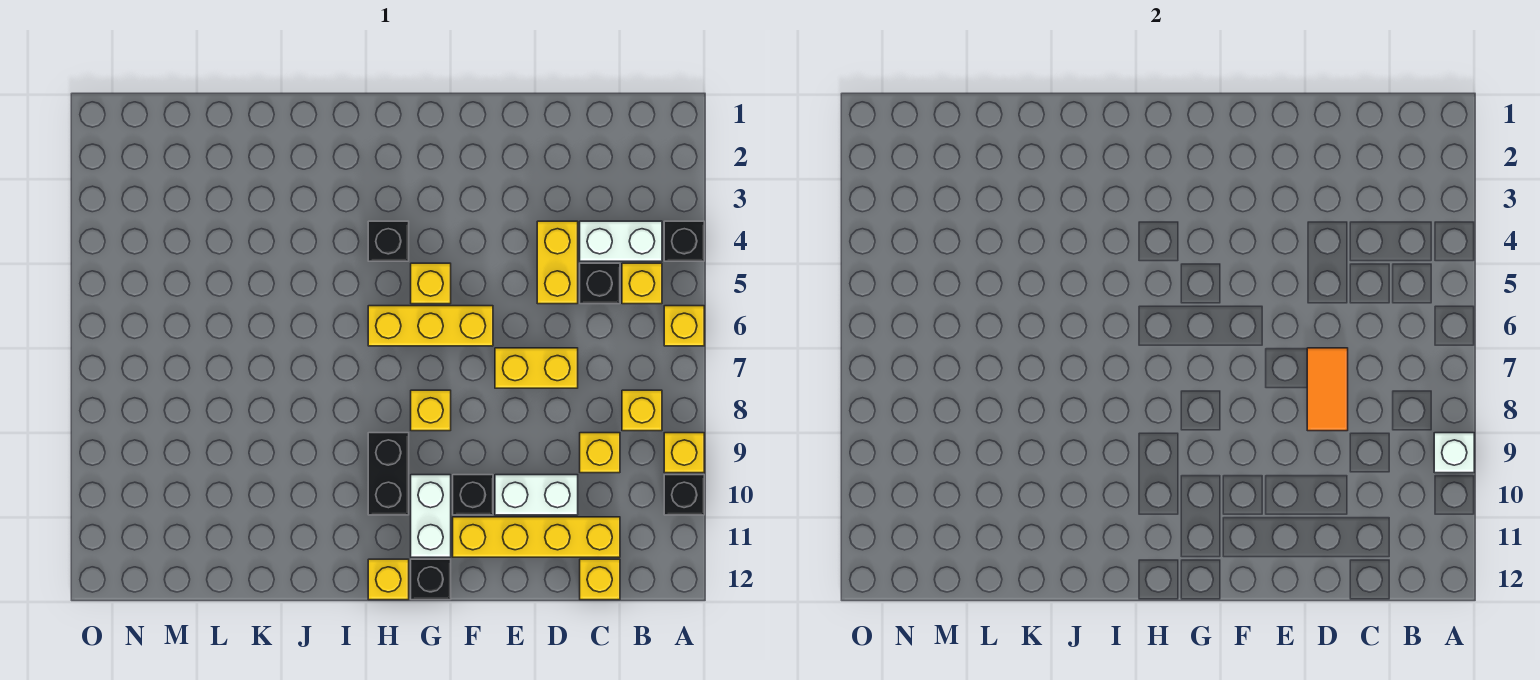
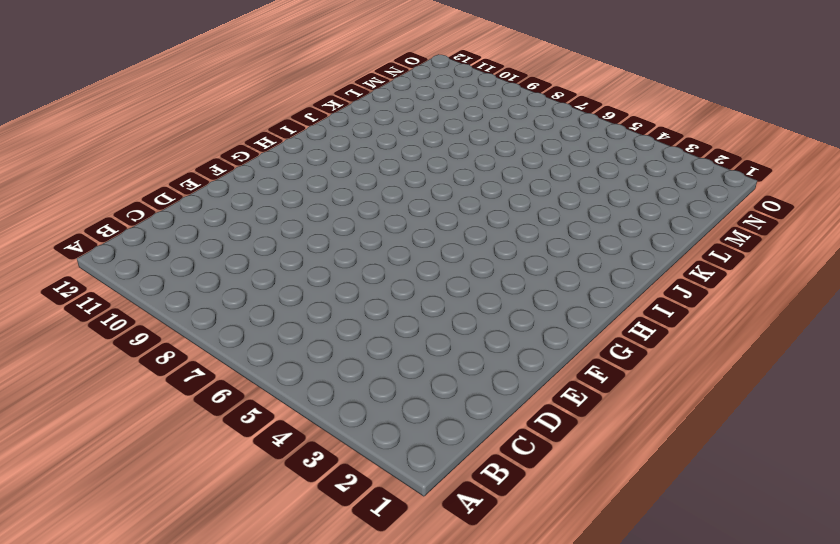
none -> black 1x1 brick [664,221,704,261]
none -> yellow 1x1 brick [664,306,704,346]
none -> yellow 1x1 brick [664,433,704,473]

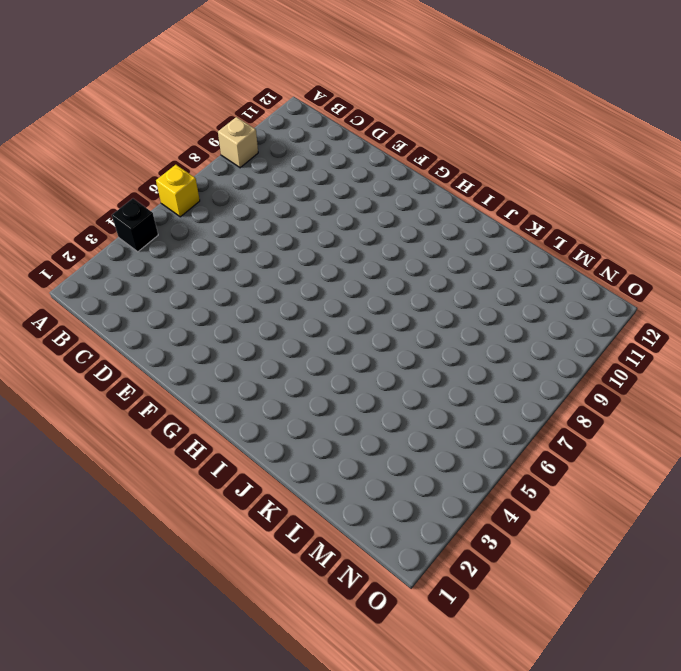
tan 1x1 brick [218,117,258,168] -> yellow 1x1 brick [664,433,704,473]
none -> black 1x1 brick [664,475,704,515]
none -> white 1x2 brick [580,221,662,261]
none -> yellow 1x1 brick [622,263,662,304]

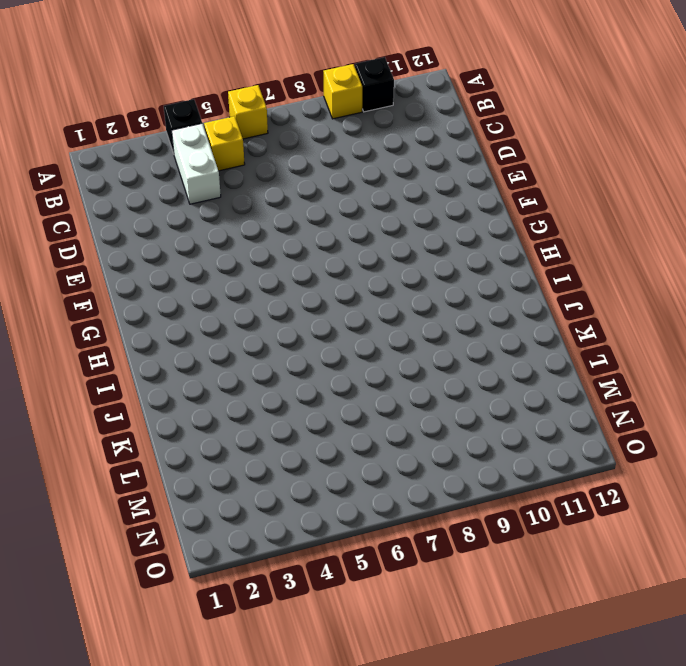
none -> yellow 1x1 brick [622,390,662,431]
none -> black 1x1 brick [580,263,620,304]
none -> yellow 1x1 brick [580,433,620,473]

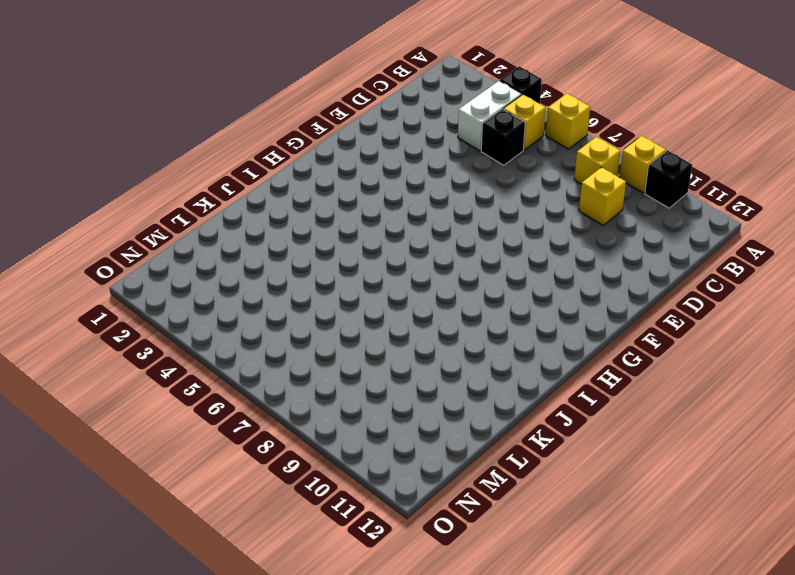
none -> yellow 1x4 brick [453,517,620,557]
none -> yellow 1x1 brick [580,559,620,600]
none -> yellow 1x2 brick [537,221,578,304]

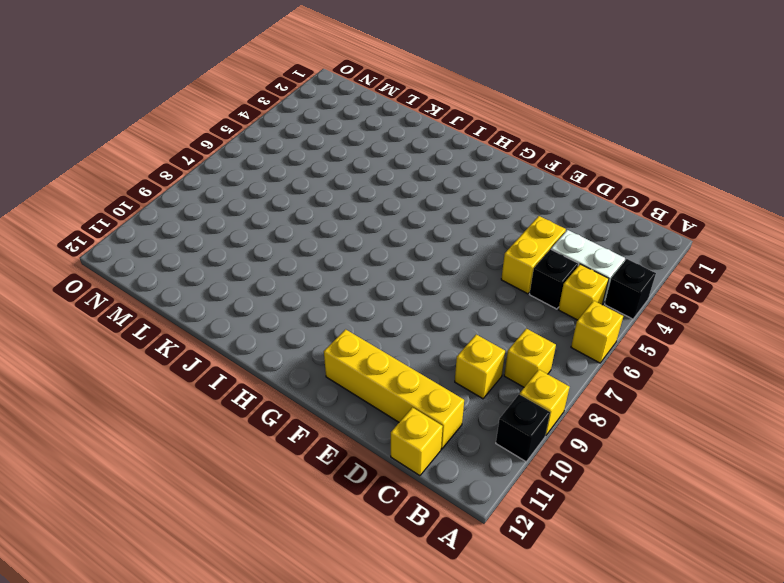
none -> yellow 1x2 brick [495,348,578,388]
none -> white 1x2 brick [495,475,578,515]
none -> yellow 1x3 brick [368,306,493,346]

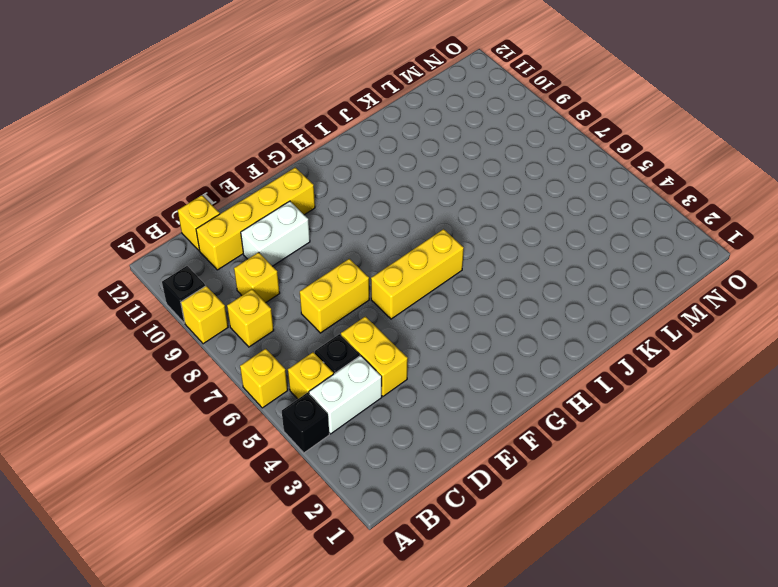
none -> black 1x1 brick [453,475,493,515]
none -> yellow 1x1 brick [411,263,451,304]
none -> yellow 1x1 brick [411,390,451,431]

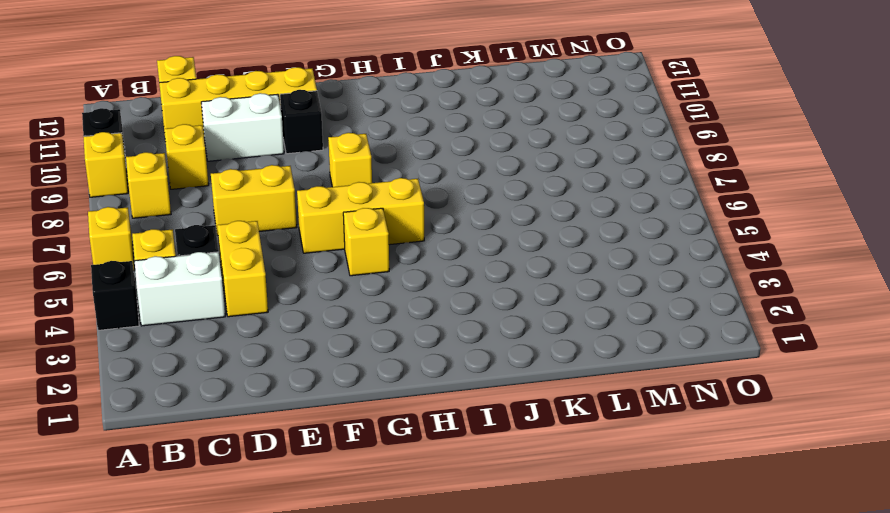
none -> white 1x2 brick [411,475,451,557]
none -> black 1x1 brick [411,559,451,600]
none -> black 1x1 brick [368,221,409,261]

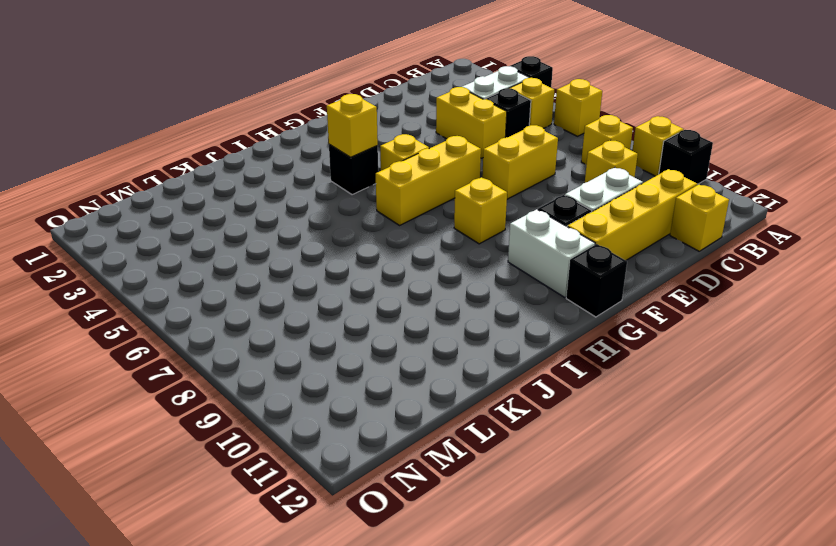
yellow 1x1 brick [327,94,378,157] -> yellow 1x1 brick moved to [368,559,409,600]
none -> black 1x2 brick [368,433,409,515]
none -> white 1x1 brick [1434,433,1474,473]
none -> orange 1x2 tile [1307,348,1348,431]

